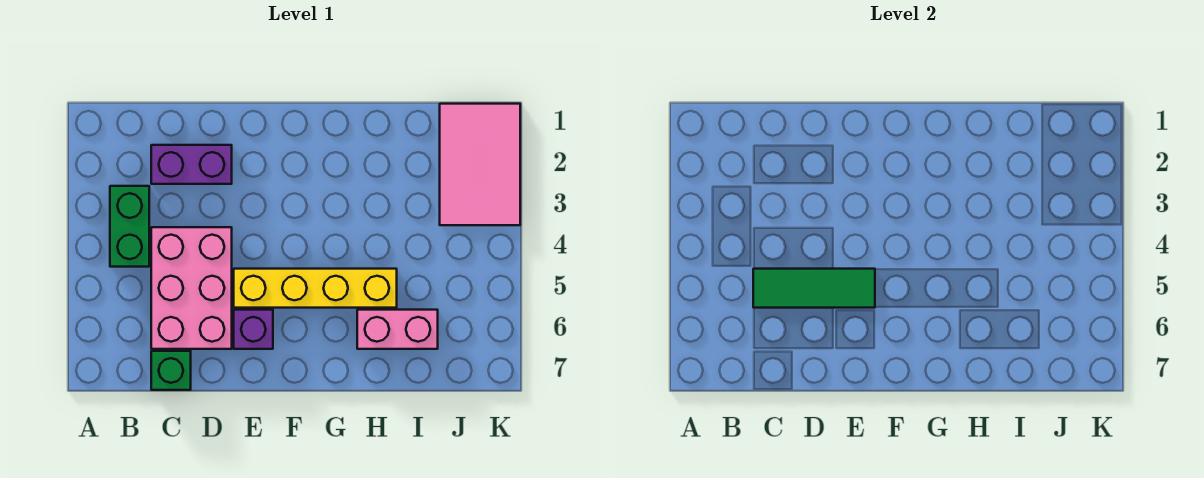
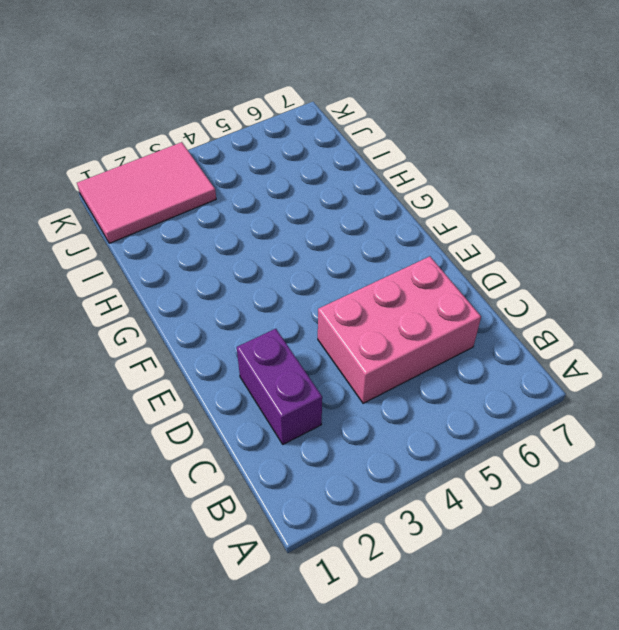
none -> green 1x2 brick [110,186,149,267]
none -> green 1x1 brick [151,351,191,390]

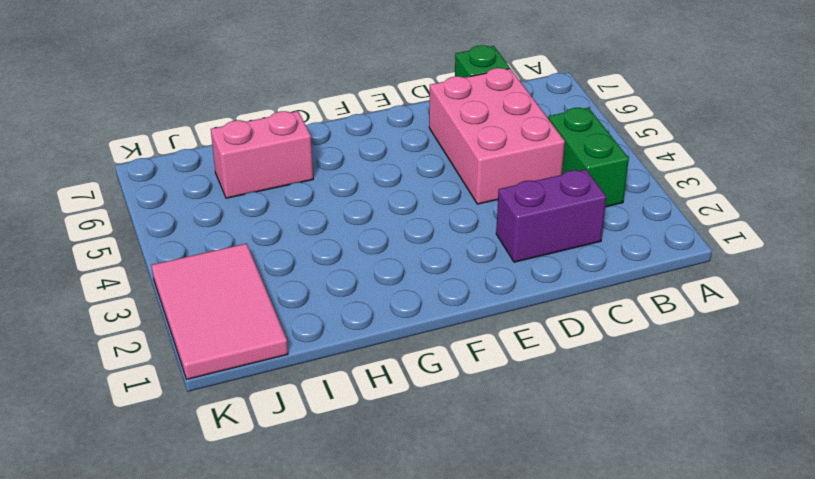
none -> yellow 1x4 brick [234,269,397,308]
none -> purple 1x1 brick [234,310,273,349]

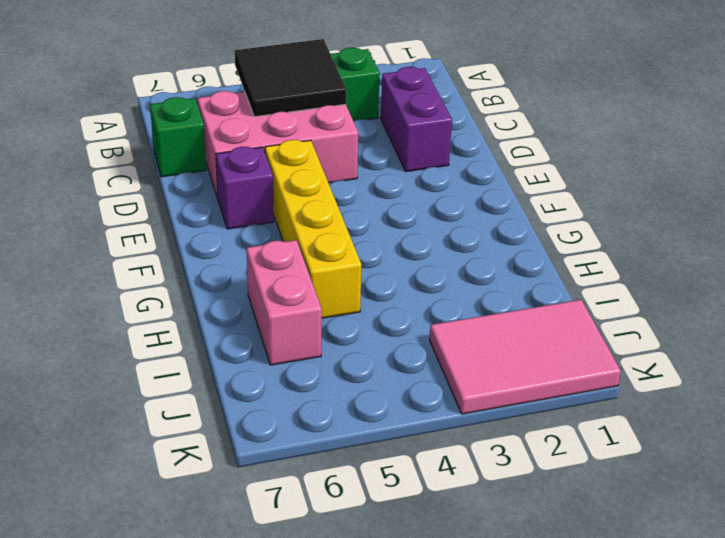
black 2x2 tile [235,39,346,117] -> green 1x3 tile [753,269,875,308]

